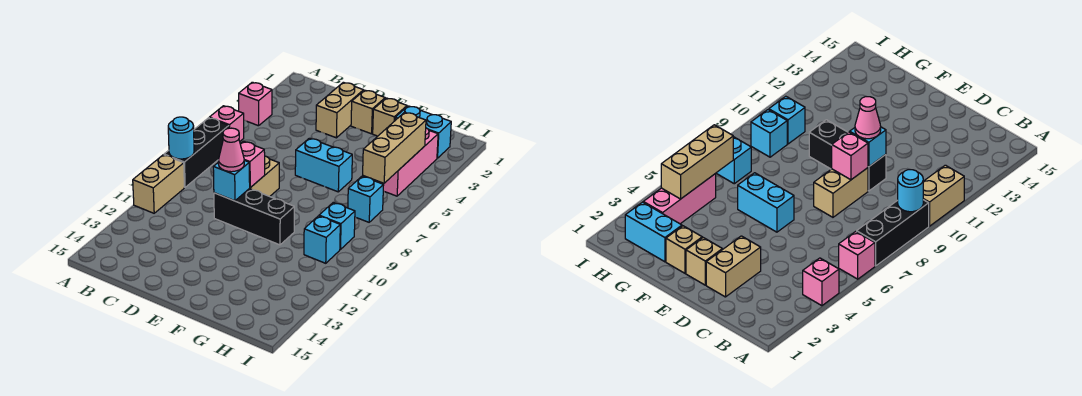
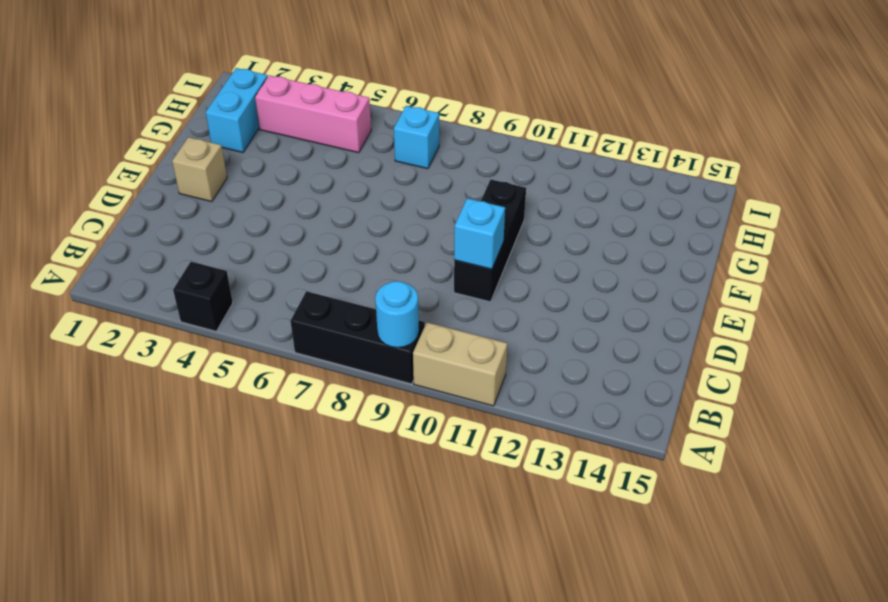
black 1x1 brick [173,262,233,331] -> pink 1x1 brick [239,82,272,126]
none -> pink 1x1 brick [209,106,244,141]
none -> tan 1x2 brick [316,82,364,138]
none -> tan 1x2 brick [249,156,279,197]

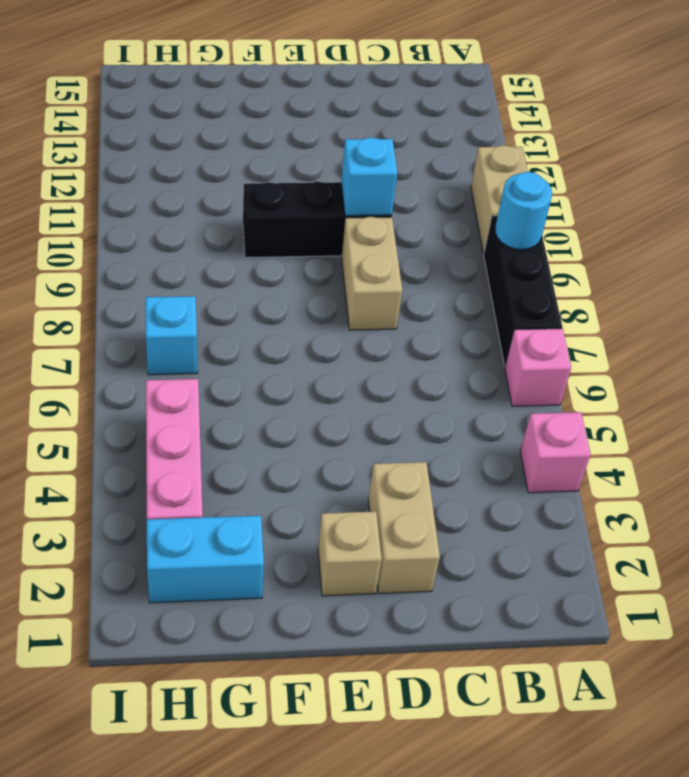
none -> cyan 1x2 brick [295,138,352,192]
none -> tan 1x1 brick [373,98,407,136]
none -> cyan 1x1 brick [319,203,355,250]

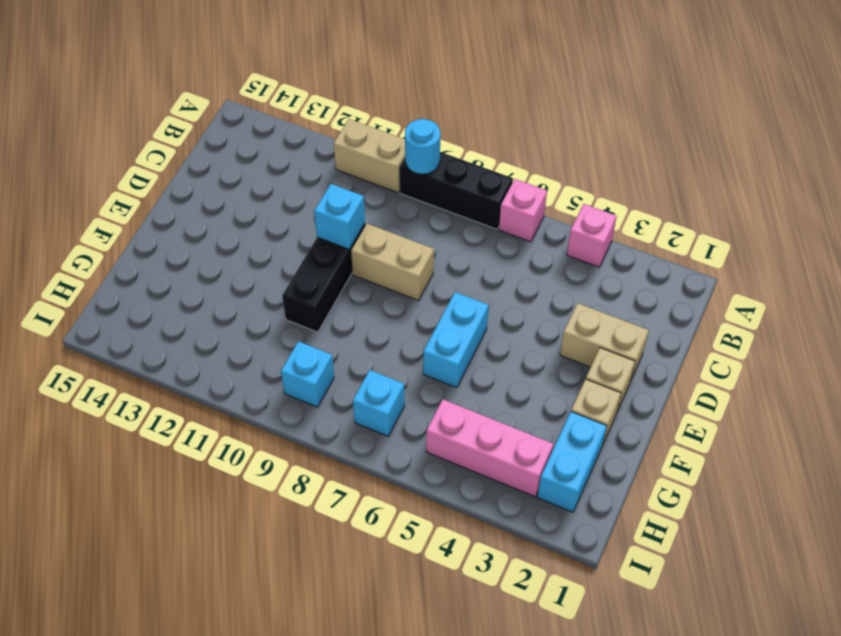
none -> cyan 1x1 brick [304,216,340,263]
none -> pink 1x1 brick [240,141,265,188]
none -> tan 1x3 brick [363,112,426,183]

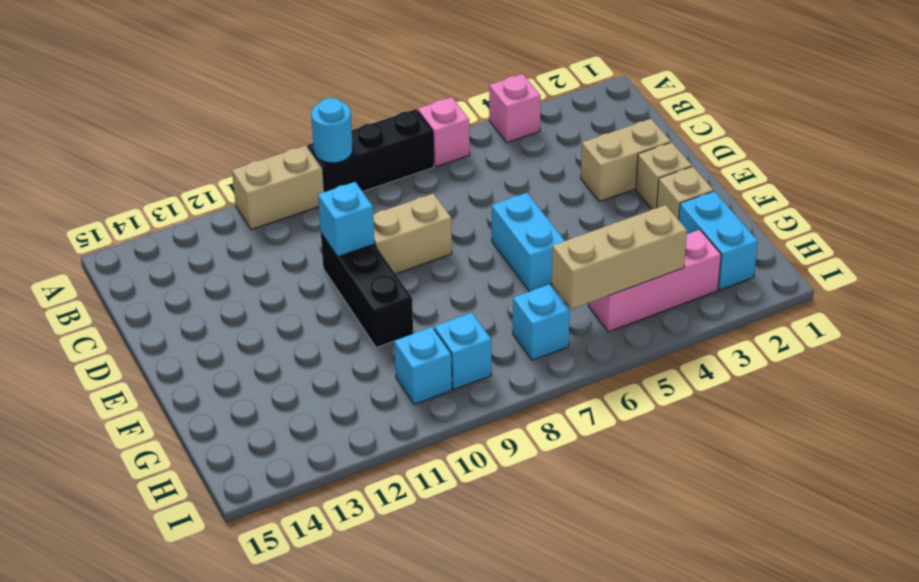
none -> pink 1x1 brick [240,141,265,188]
none -> pink 1x1 cone [218,128,244,172]

